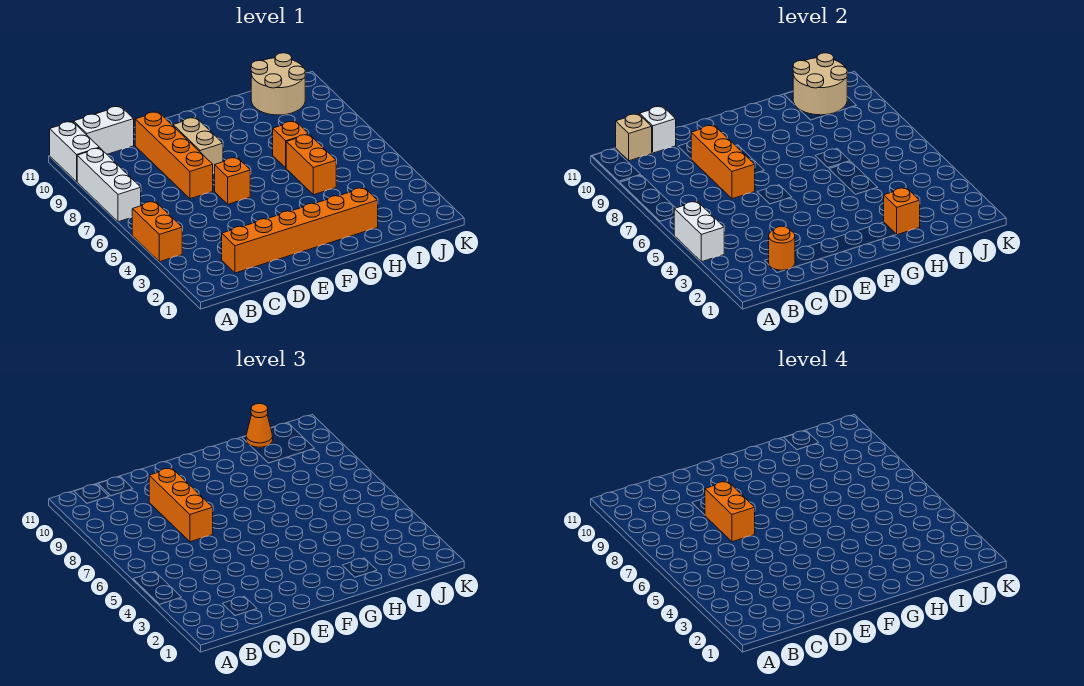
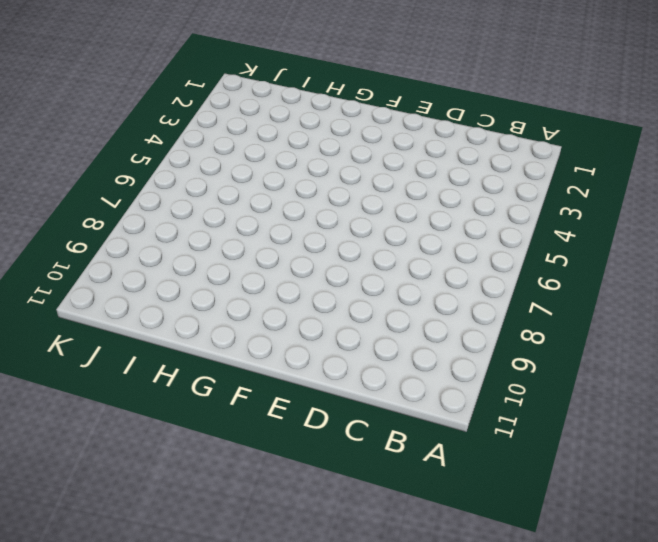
none -> orange 1x2 brick [132,201,182,262]
none -> white 1x3 brick [77,148,141,222]
none -> white 1x2 brick [50,121,99,182]

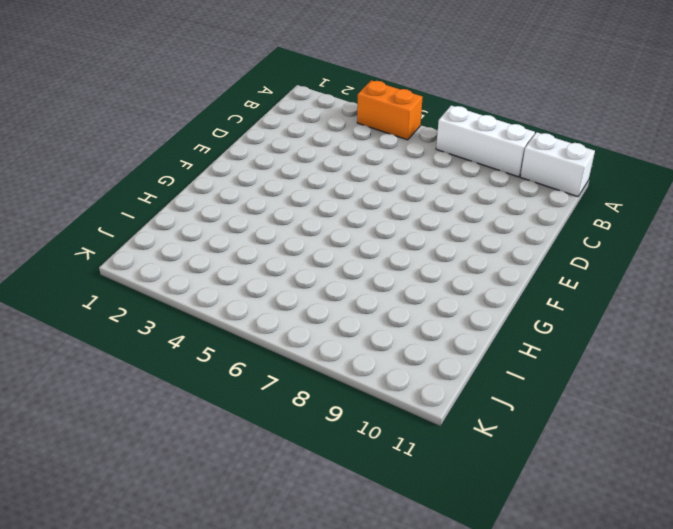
none -> white 1x2 brick [74,106,134,154]
none -> orange 1x6 brick [222,188,378,273]
none -> orange 1x4 brick [135,112,213,199]

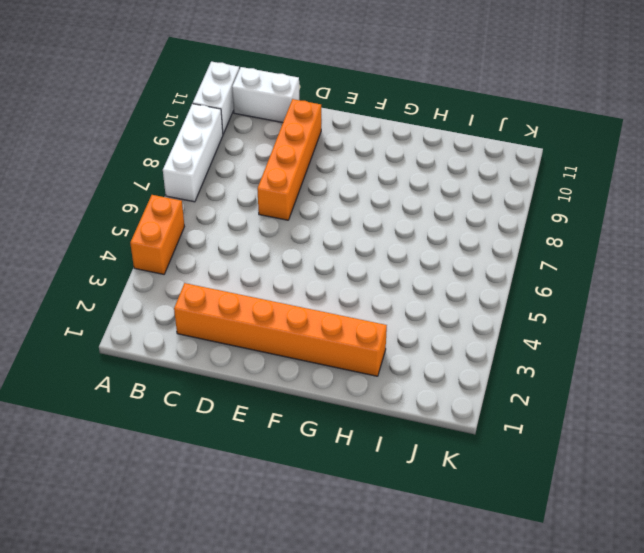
none -> orange 1x1 brick [215,157,250,204]
none -> tan 1x2 brick [173,117,223,173]
none -> orange 1x2 brick [286,134,336,195]

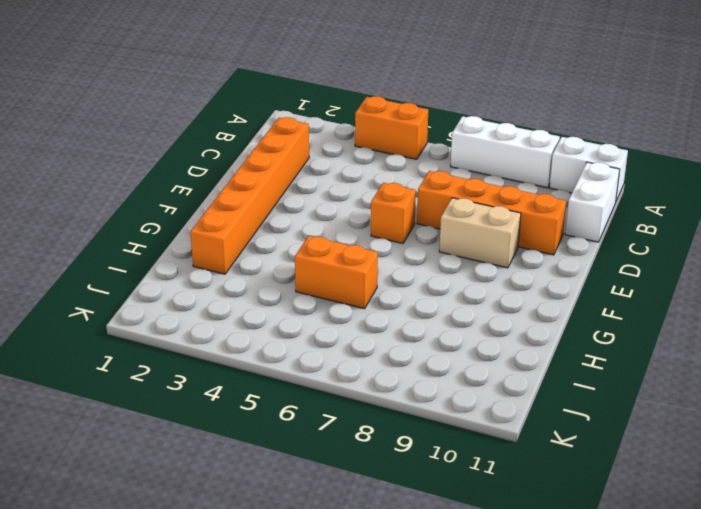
none -> orange 1x1 brick [273,121,308,168]
none -> tan 2x2 round brick [251,53,305,115]
none -> white 1x2 brick [674,201,724,262]

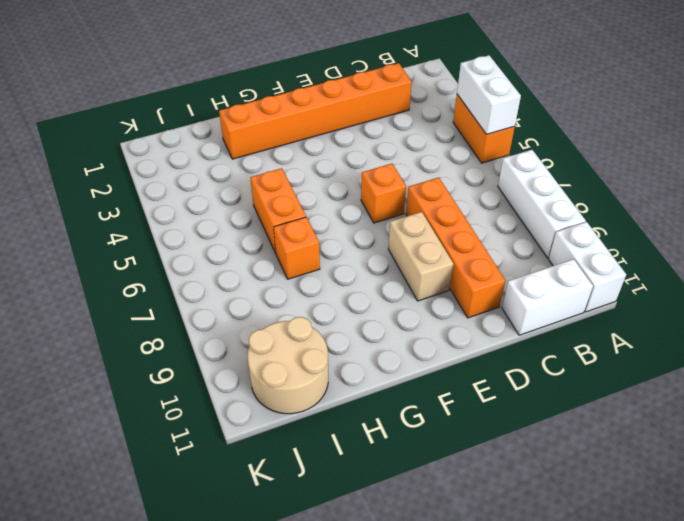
none -> tan 1x1 brick [616,114,652,161]
none -> orange 1x1 round brick [769,226,795,270]
none -> white 1x1 brick [640,106,676,153]

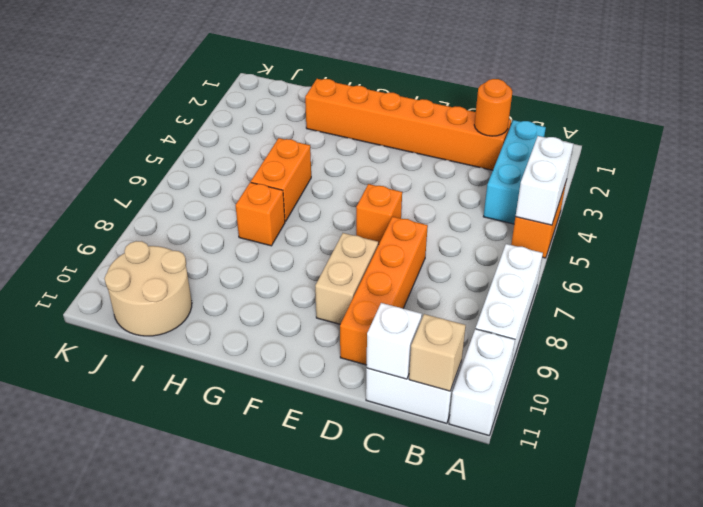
cyan 1x3 brick [483,120,546,224] -> none
none -> orange 1x3 brick [691,125,755,199]
none -> orange 1x1 brick [884,188,920,235]
none -> tan 2x2 round brick [793,53,847,115]

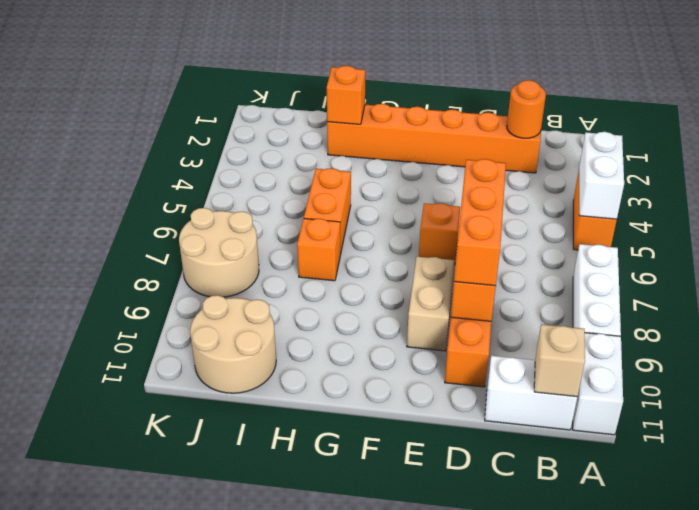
tan 2x2 round brick [179,208,259,297] -> tan 2x2 round brick moved to [793,53,847,115]
none -> white 1x1 brick [640,106,676,153]
none -> orange 1x1 cone [246,404,273,447]
none -> orange 1x2 brick [705,481,755,542]

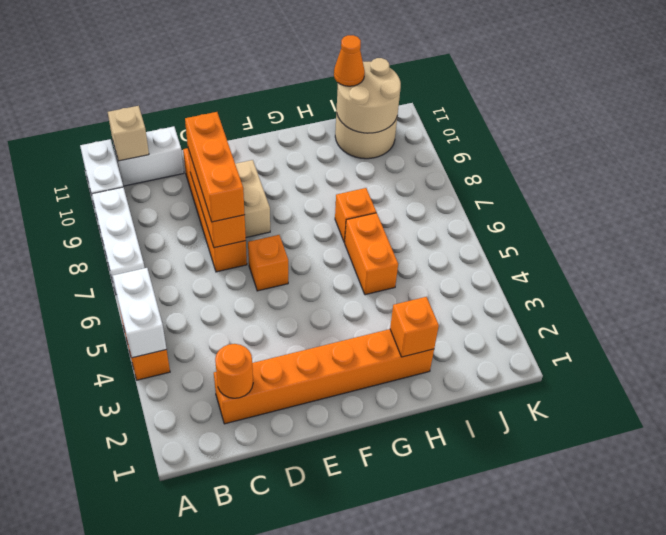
none -> white 1x1 brick [640,106,676,153]
none -> orange 1x2 brick [705,481,755,542]

